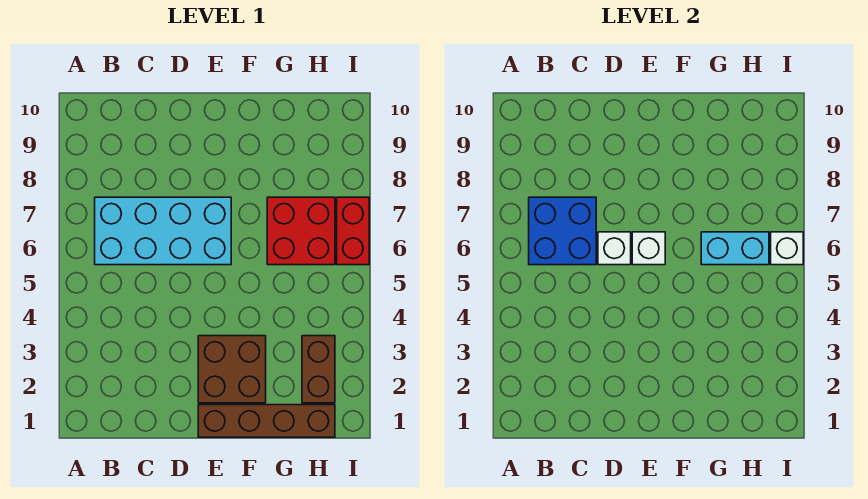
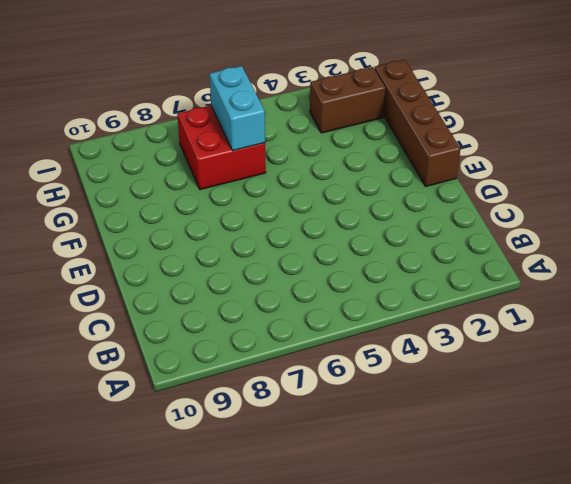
none -> cyan 2x4 brick [95,197,231,265]
none -> brown 2x2 brick [198,336,266,403]

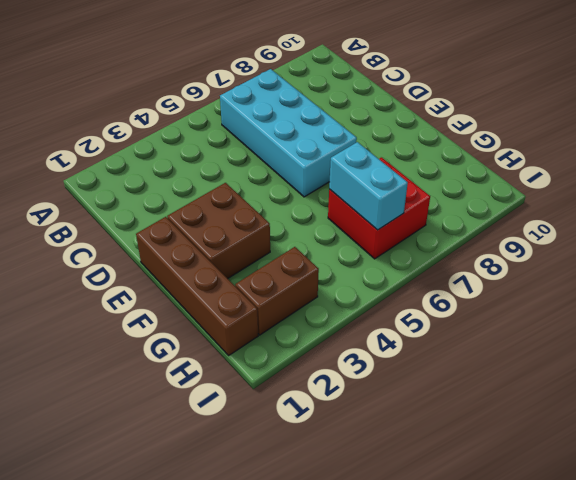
none -> red 1x2 brick [337,197,369,265]
none -> blue 2x2 brick [529,197,596,265]

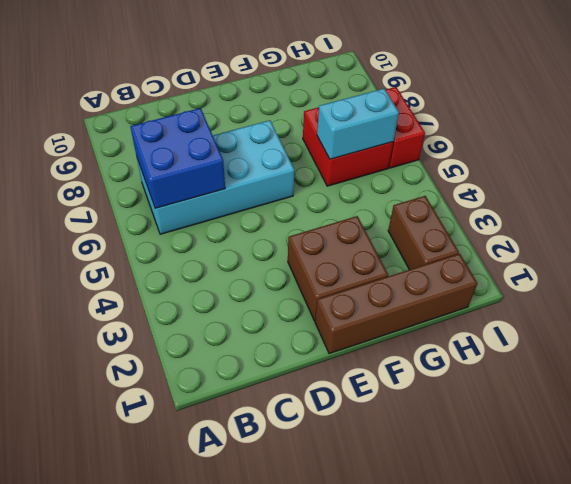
none -> white 1x1 brick [598,232,631,265]
none -> white 1x1 brick [632,232,665,265]

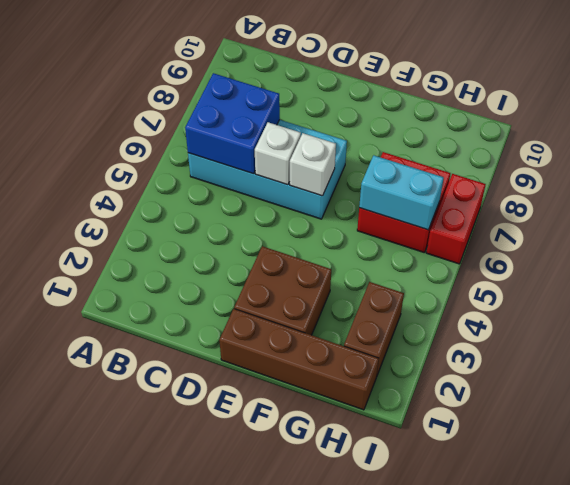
none -> white 1x1 brick [771,232,803,265]

